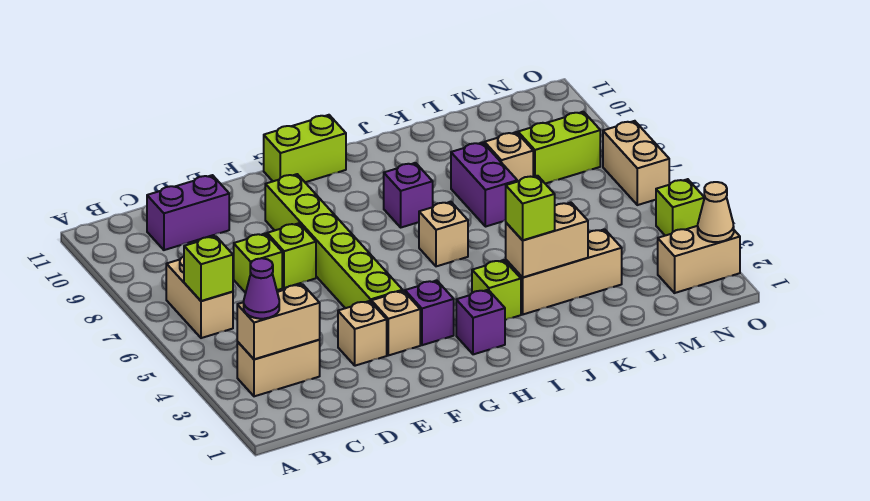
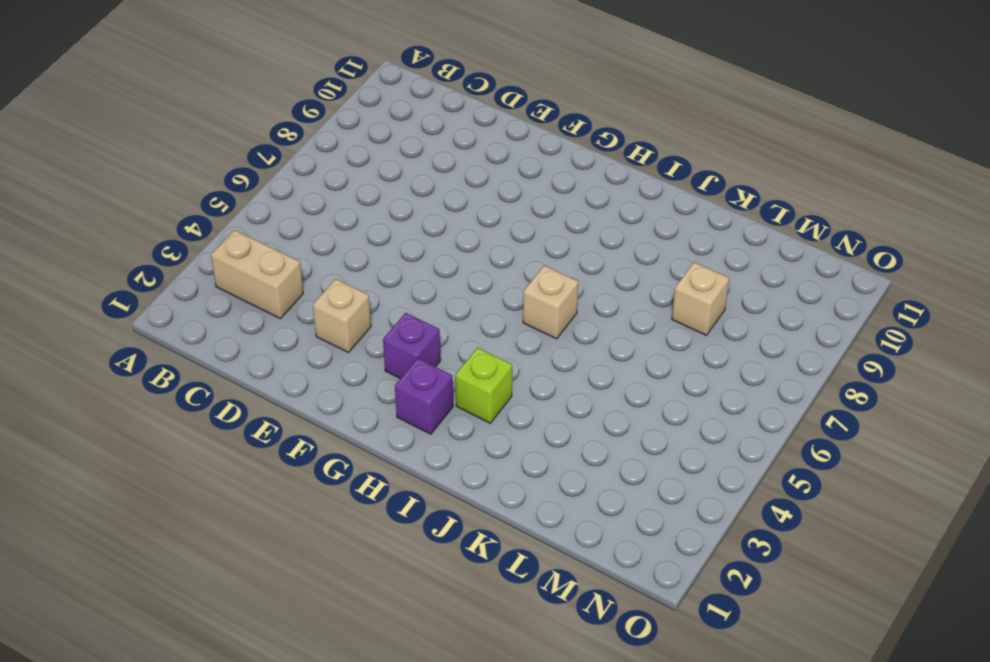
none -> tan 1x2 brick [166,257,233,338]
none -> purple 1x2 brick [147,175,229,250]
none -> lime 1x1 brick [234,233,282,293]

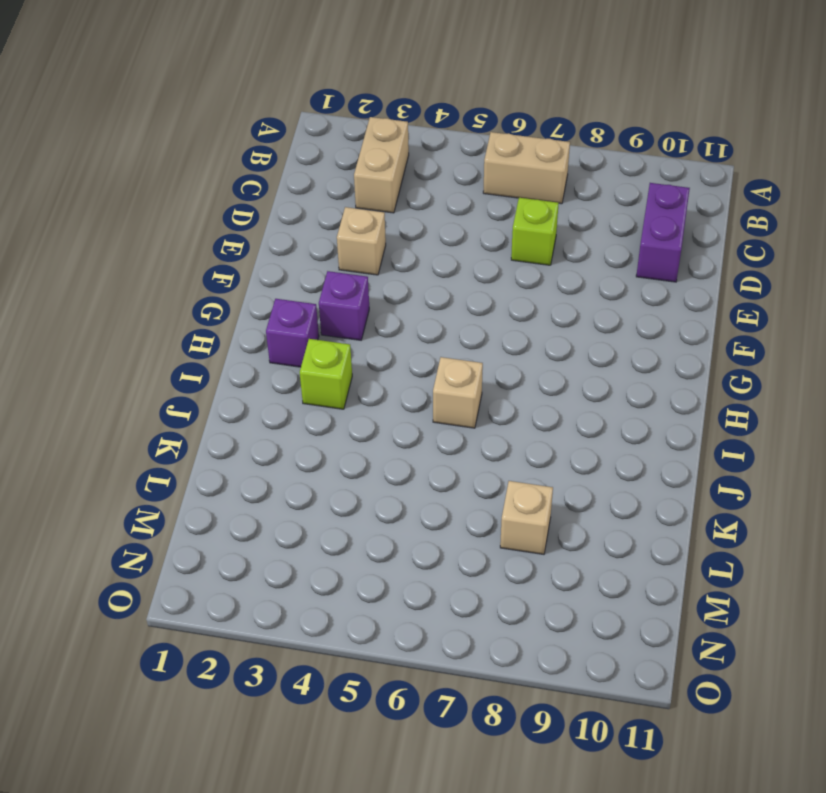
none -> lime 1x1 brick [267,223,316,288]
none -> tan 1x1 brick [371,291,420,355]
none -> lime 1x6 brick [265,174,403,308]

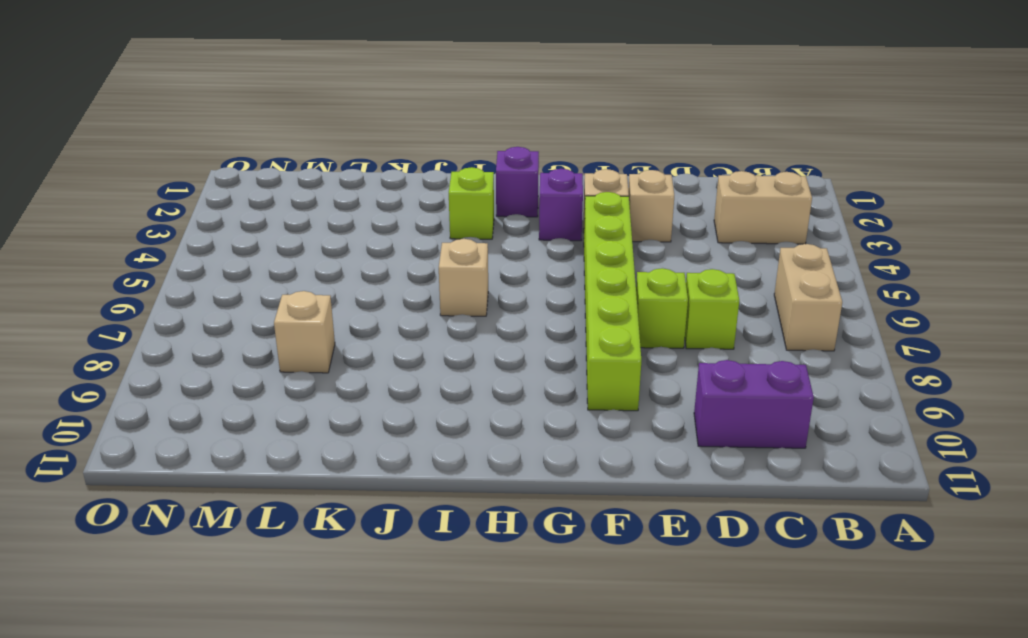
none -> lime 1x2 brick [264,115,346,182]
none -> purple 1x1 brick [384,163,433,227]
none -> tan 1x3 brick [506,229,622,314]

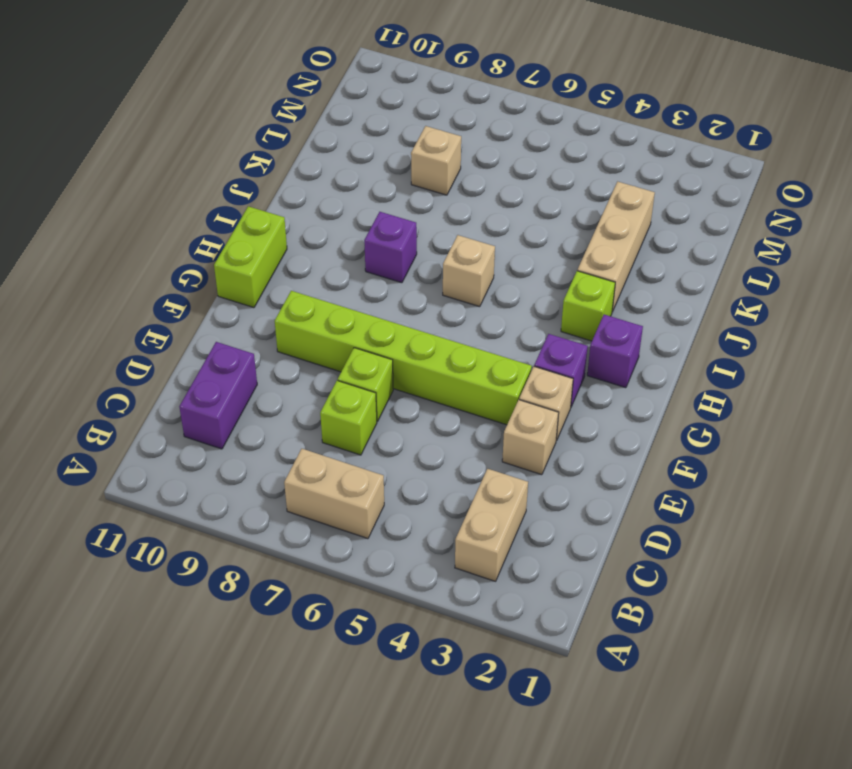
none -> purple 1x2 brick [451,142,517,227]
none -> lime 1x2 brick [518,112,600,184]
none -> tan 1x2 brick [658,226,740,293]

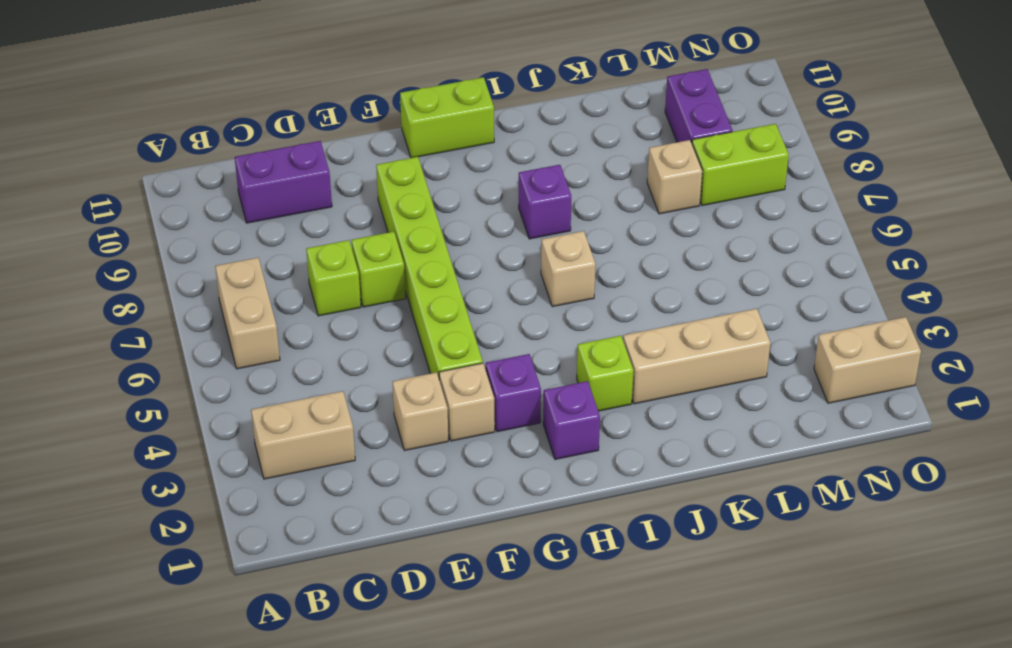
purple 1x2 brick [665,69,732,143] -> purple 1x2 brick moved to [451,142,517,227]
none -> lime 1x1 brick [656,179,705,236]
none -> tan 1x2 brick [603,121,669,205]
none -> tan 1x2 brick [237,284,320,359]

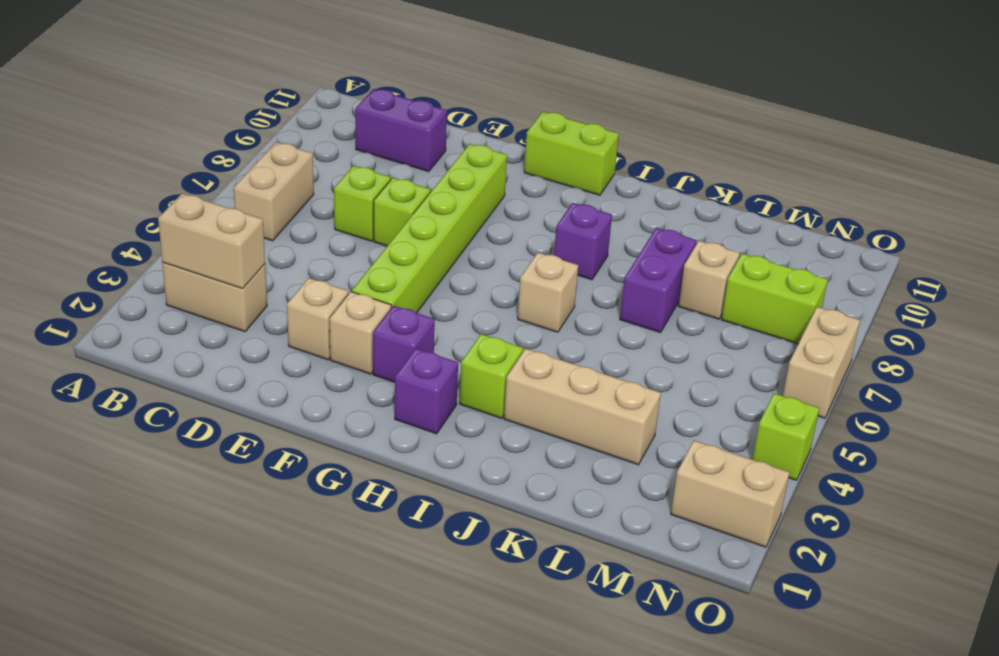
none -> lime 1x1 brick [184,236,233,301]
none -> tan 1x2 brick [506,203,588,277]
none -> tan 1x1 cone [698,182,734,242]

